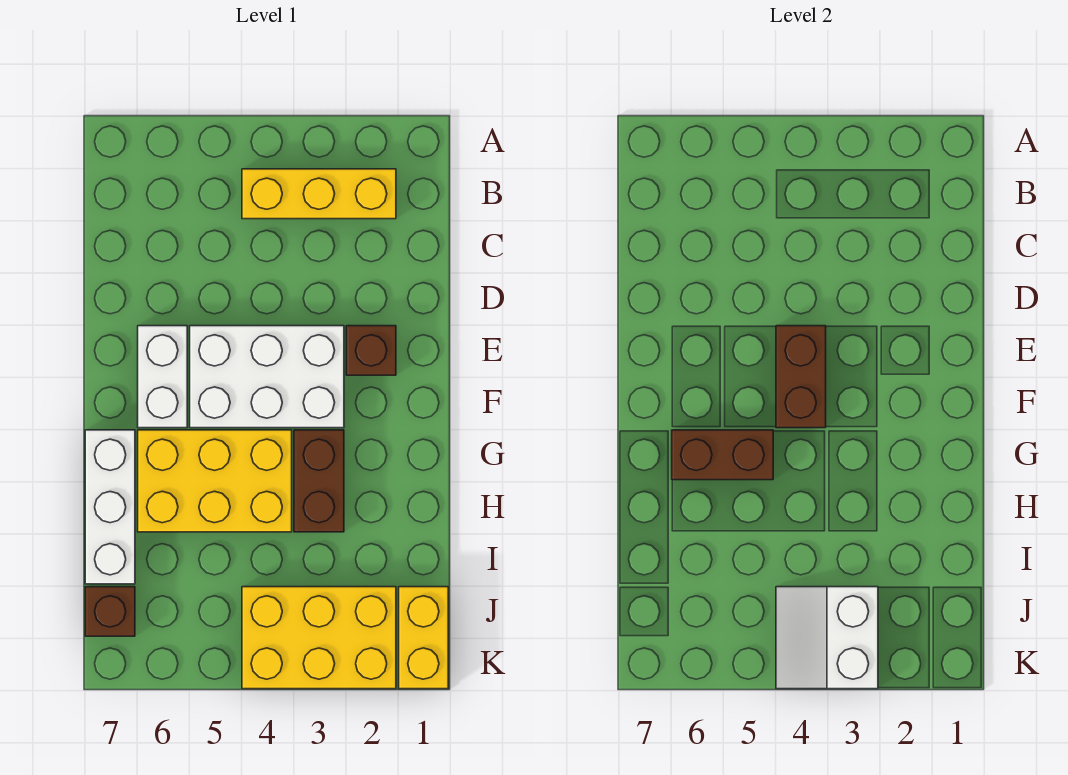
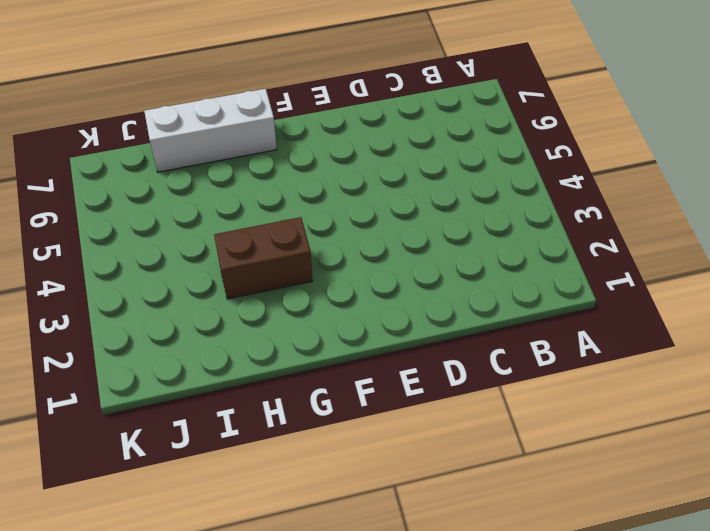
none -> yellow 1x3 brick [242,169,396,219]
none -> brown 1x1 brick [346,326,396,375]
none -> white 2x3 brick [190,326,344,428]

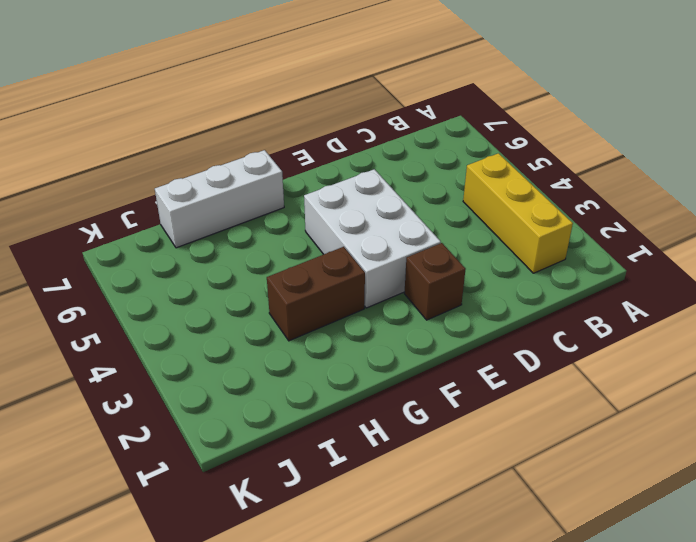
none -> white 1x2 brick [138,326,187,428]
none -> yellow 2x3 brick [138,430,292,532]
none -> yellow 1x2 brick [399,587,448,689]

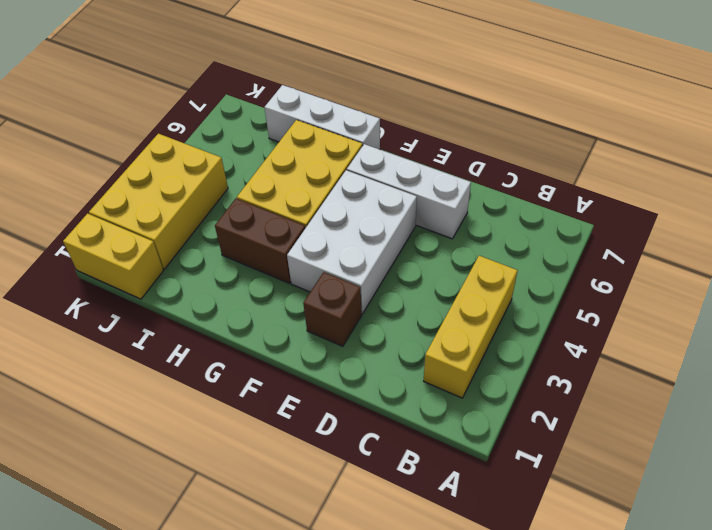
white 1x3 brick [347,144,471,239] -> white 1x2 brick [138,326,187,428]
none -> brown 1x1 brick [85,587,135,636]
none -> brown 1x2 brick [776,326,826,428]
none -> brown 1x2 brick [672,430,773,480]

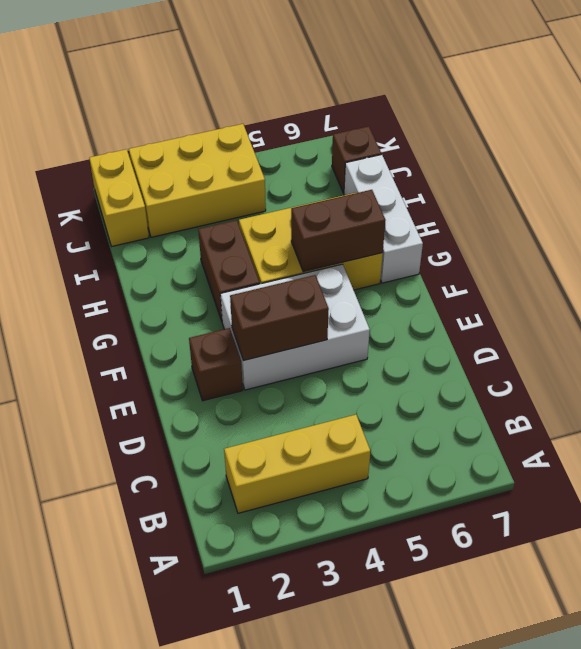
brown 1x2 brick [230,275,329,361] -> brown 1x2 brick turned to [776,326,826,428]
none -> white 1x2 brick [138,326,187,428]
none -> white 2x2 slope [776,587,878,689]

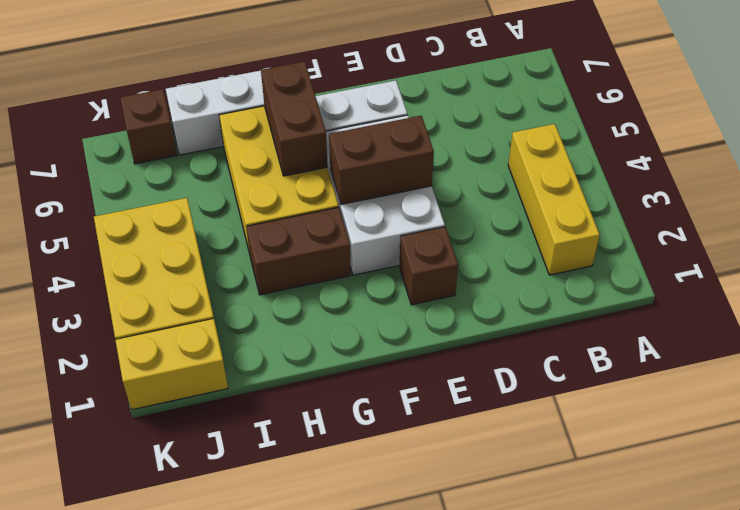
none -> white 2x2 slope [776,587,878,689]

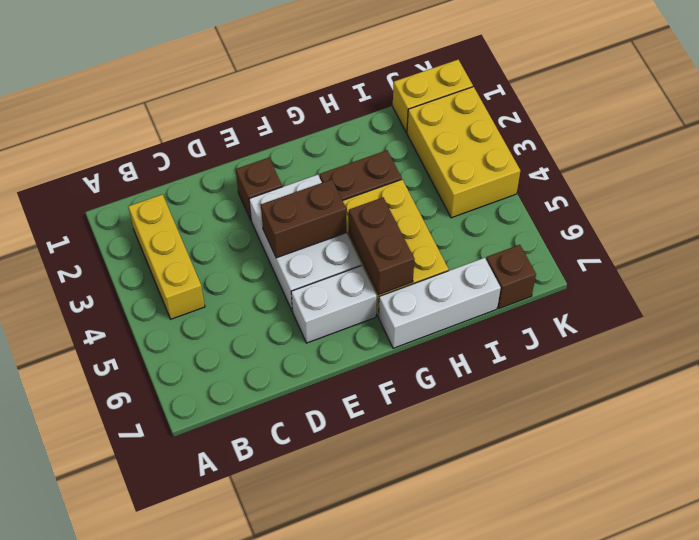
none -> white 2x2 slope [776,587,878,689]

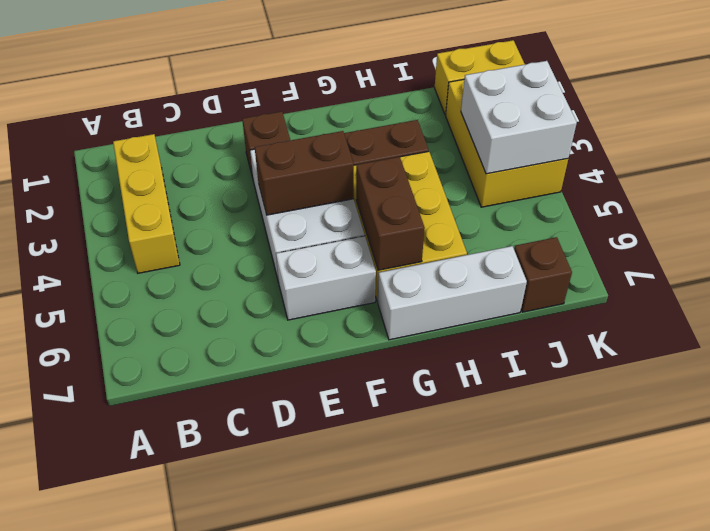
white 2x2 brick [461,61,577,174] -> white 2x2 slope [776,587,878,689]

